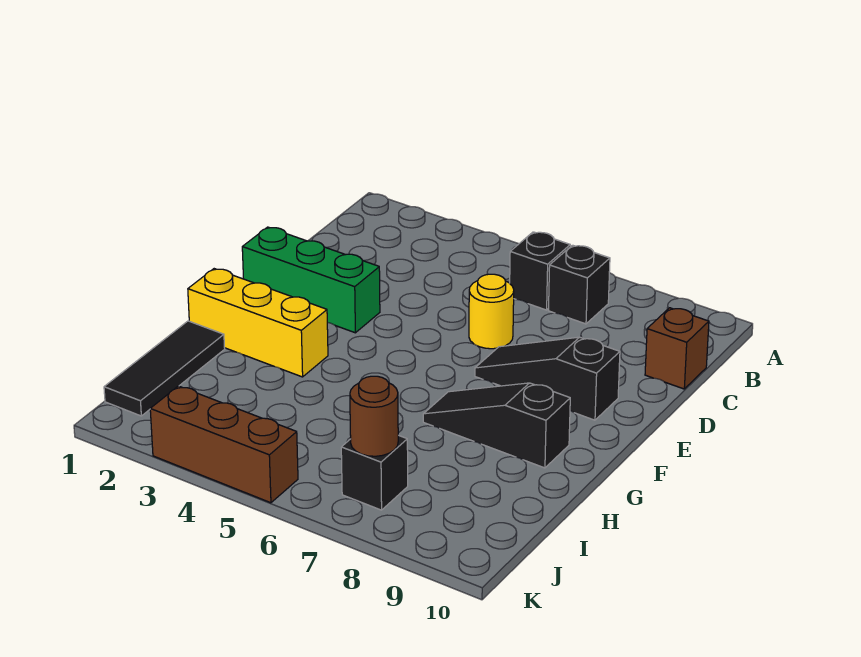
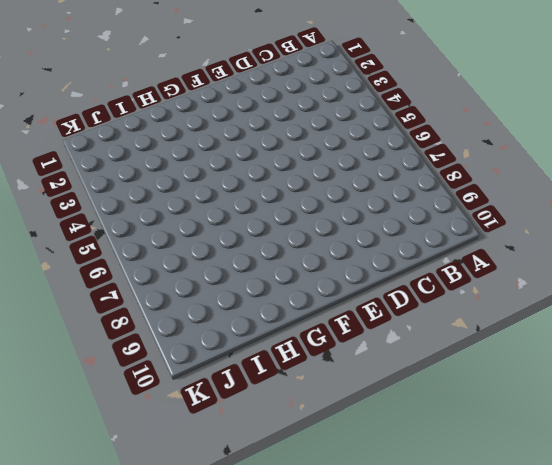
none -> black 1x1 brick [510,232,570,310]
none -> black 1x1 brick [549,245,610,324]
none -> brown 1x1 brick [645,308,709,389]

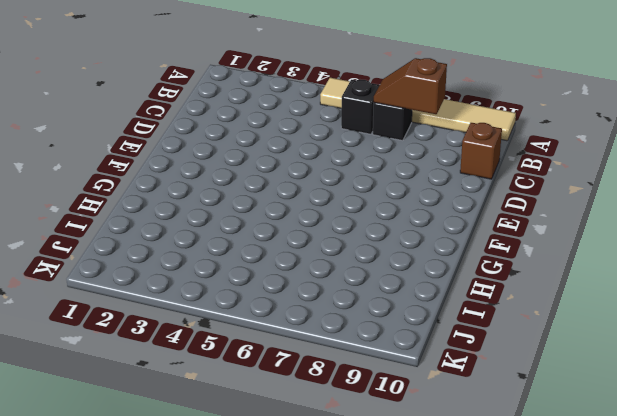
tan 1x6 tile [320,78,516,141] -> none
brown 1x2 slope [374,58,447,114] -> none
none -> yellow 1x1 round brick [469,274,514,349]
none -> green 1x3 brick [242,227,380,333]
none -> black 1x3 slope [475,337,620,420]

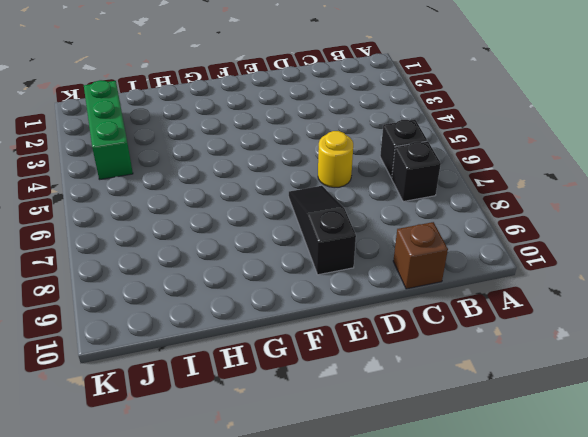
green 1x3 brick [84,80,133,180] -> green 1x3 brick moved to [242,227,380,333]
none -> yellow 1x3 brick [188,269,328,377]
none -> black 1x3 slope [423,383,570,468]
none -> black 1x3 tile [104,321,225,416]

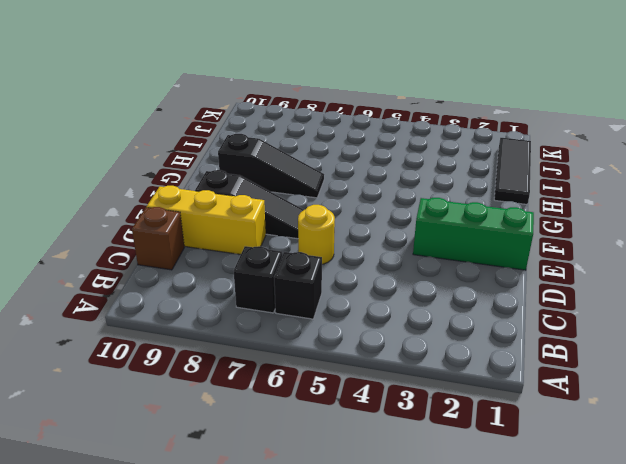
yellow 1x3 brick [147,186,266,254] -> yellow 1x3 brick moved to [188,269,328,377]
none -> black 1x1 brick [341,435,408,510]
none -> brown 1x3 brick [150,386,298,503]
none -> brown 1x1 round brick [350,376,398,456]

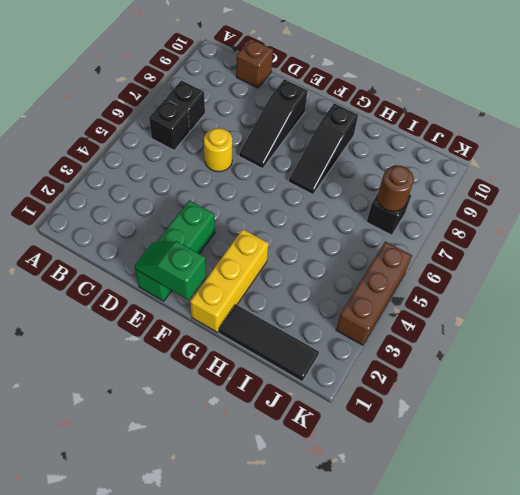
green 1x2 slope [134,241,206,300] -> none

